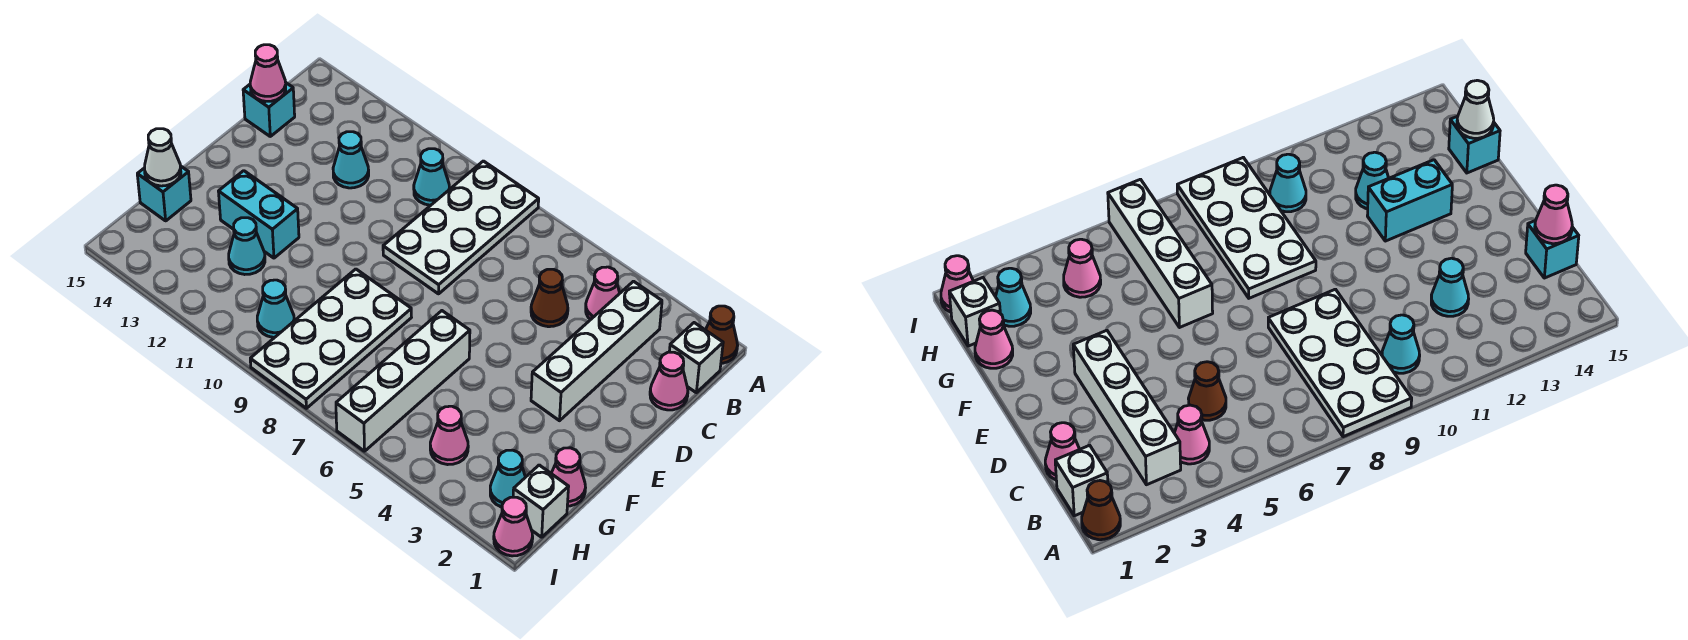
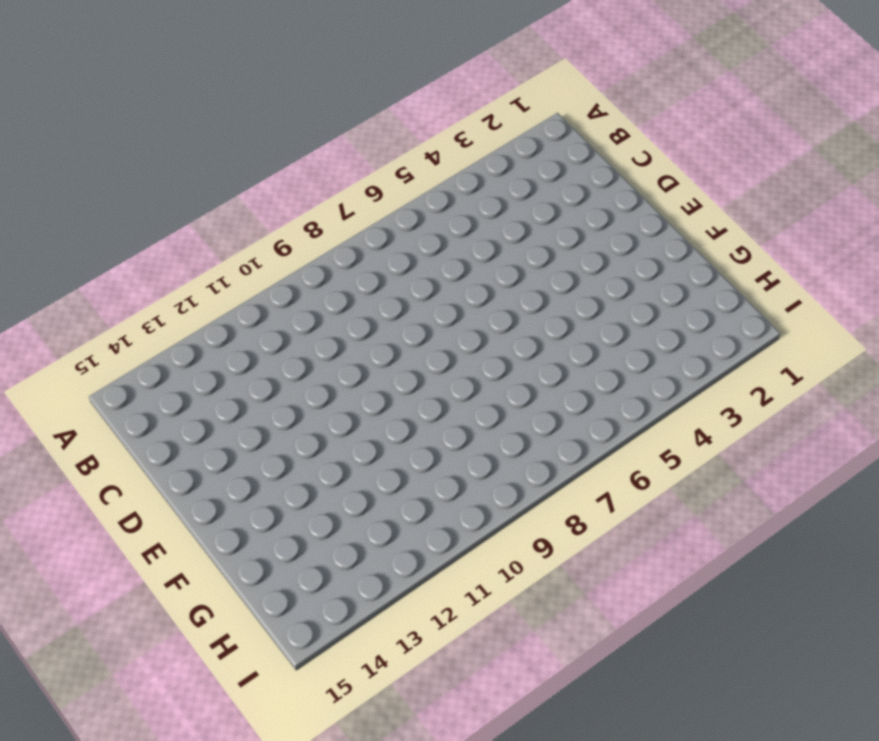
none -> brown 1x1 cone [706,306,738,363]
none -> white 2x4 plate [383,161,539,294]
none -> white 1x1 brick [669,323,723,393]

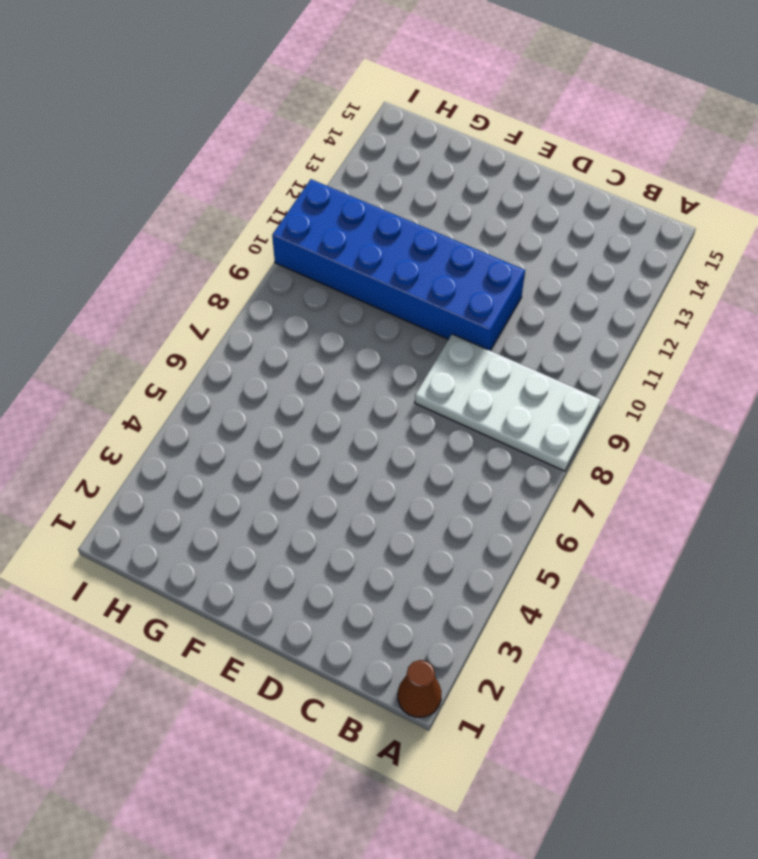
blue 2x6 brick [272,179,525,351] -> cyan 1x1 cone [257,280,294,337]
none -> white 1x1 brick [669,323,723,393]
none -> white 1x4 brick [531,281,662,421]
none -> pink 1x1 cone [586,267,620,319]

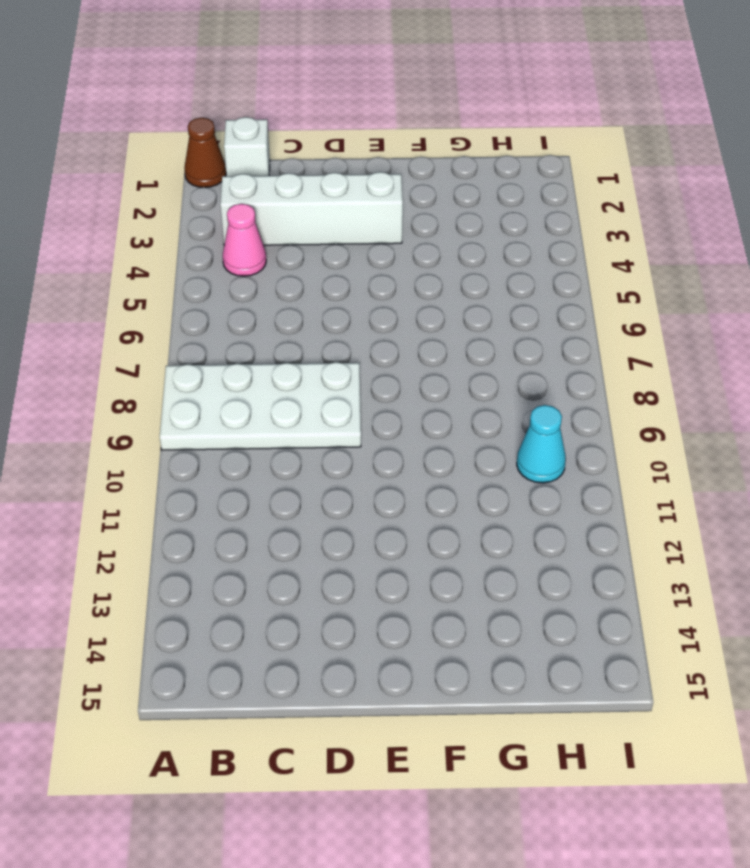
none -> cyan 1x1 cone [414,149,449,205]
none -> pink 1x1 cone [650,352,688,410]
none -> brown 1x1 cone [531,269,568,327]

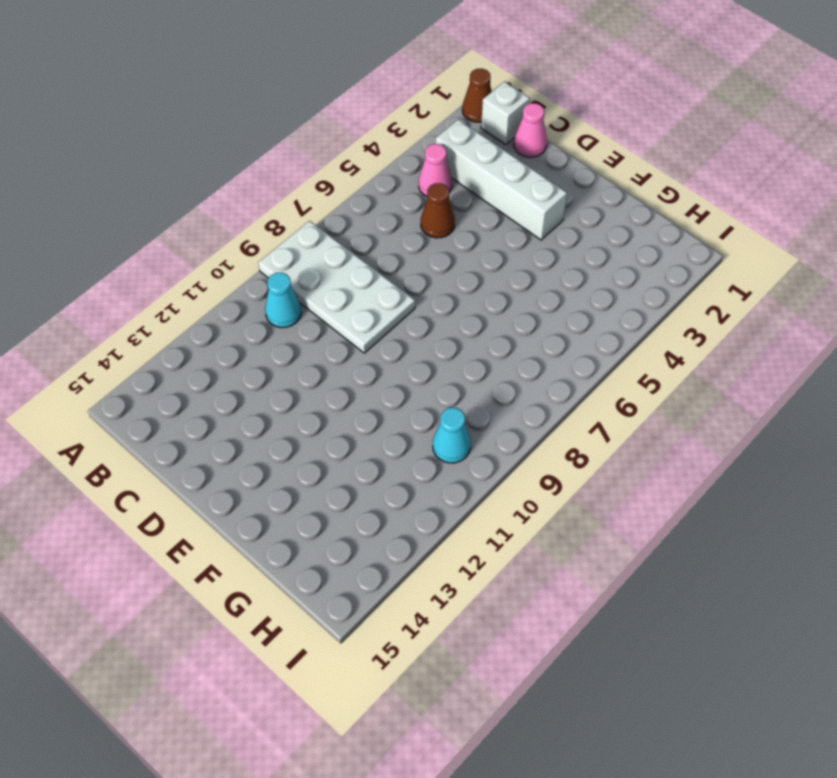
none -> cyan 1x1 cone [333,132,369,188]
none -> cyan 1x1 brick [243,83,295,136]
none -> white 1x4 brick [336,311,470,451]

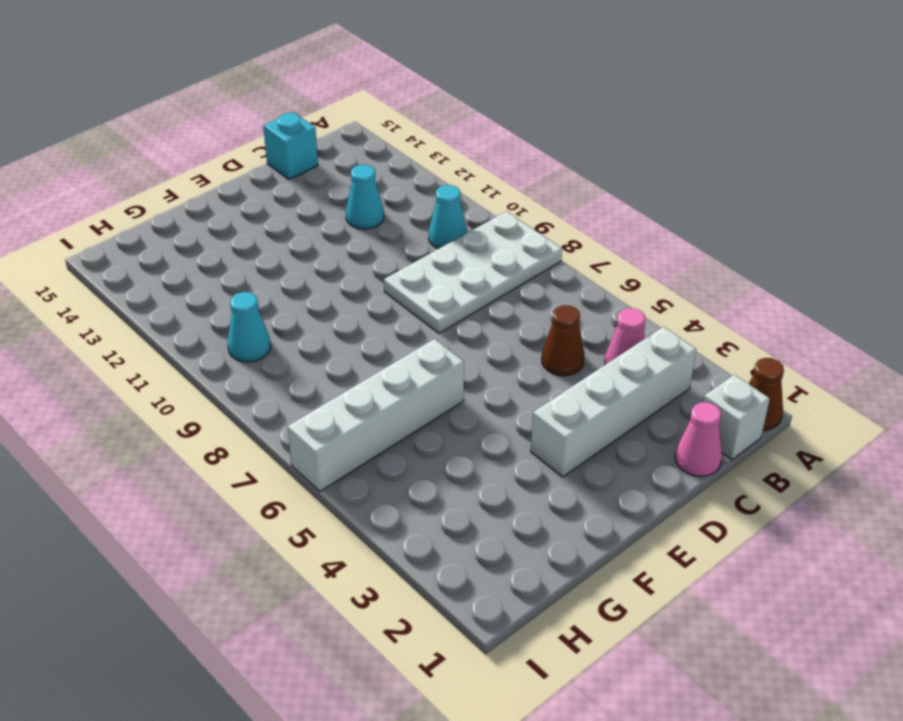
none -> white 2x4 plate [250,269,411,408]
none -> cyan 1x2 brick [218,171,299,258]
none -> pink 1x1 cone [551,448,586,506]

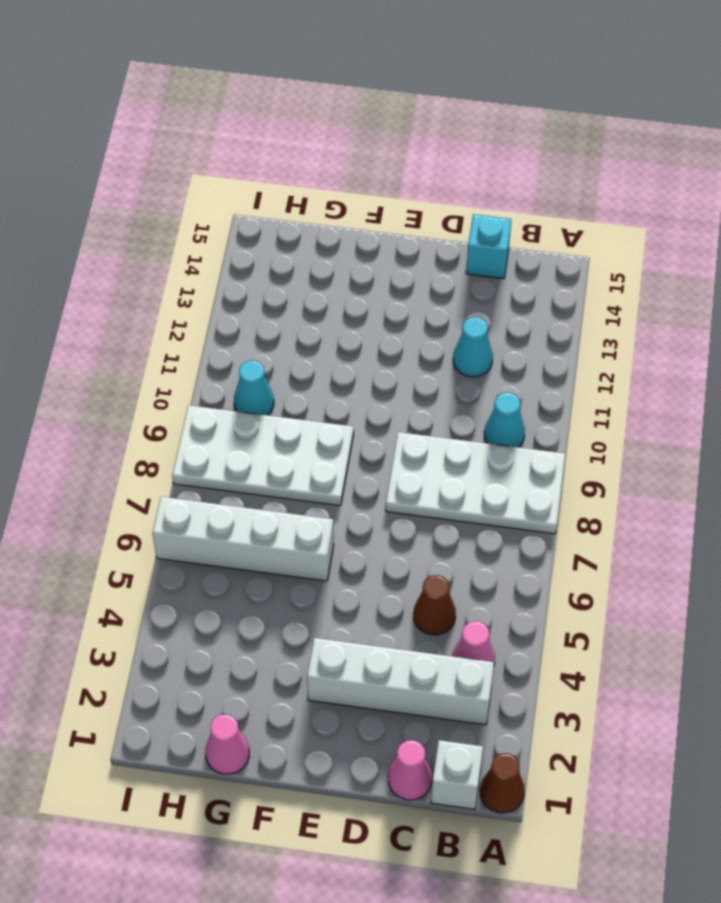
none -> cyan 1x2 brick [218,171,299,258]
none -> cyan 1x1 cone [229,218,265,275]
none -> cyan 1x1 brick [137,167,191,221]

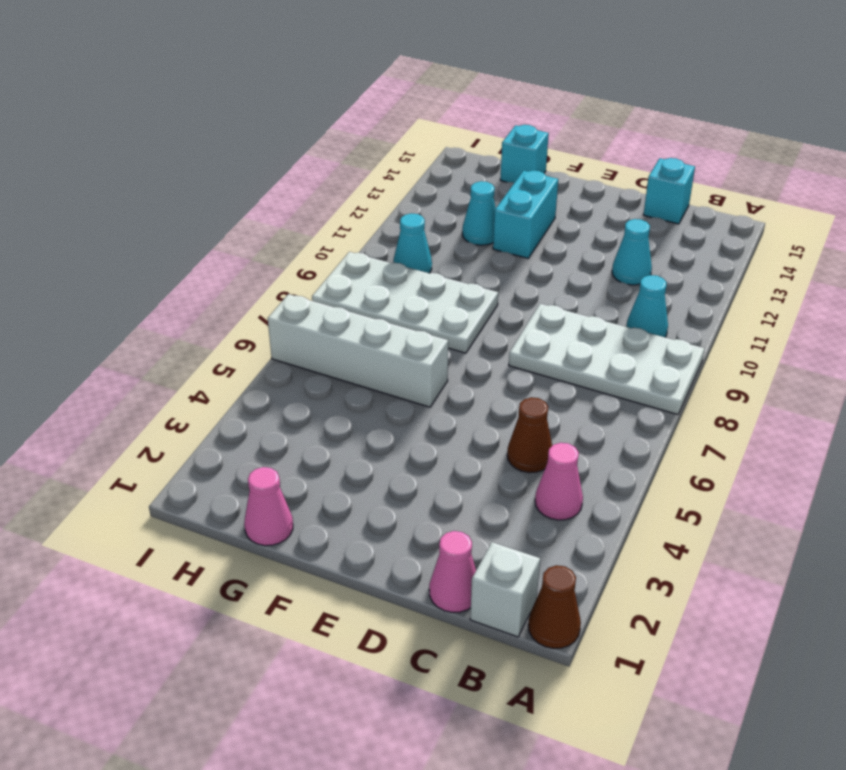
none -> white 1x4 brick [531,281,662,421]
none -> white 1x1 brick [513,465,569,537]
none -> cyan 1x1 cone [490,450,525,507]

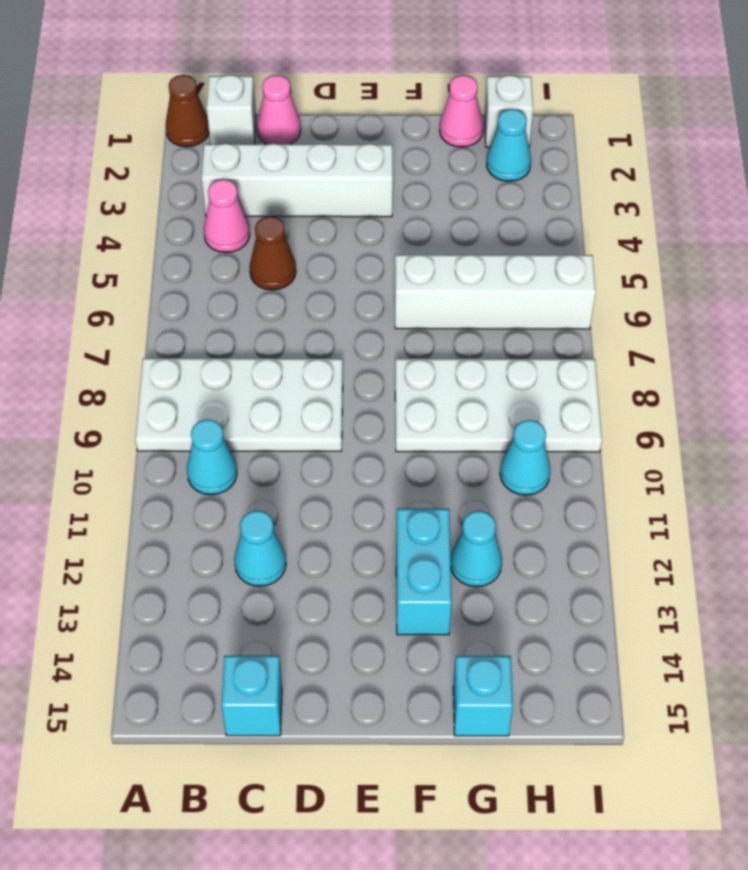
none -> pink 1x1 cone [430,406,468,465]
none -> pink 1x1 cone [494,497,533,556]
none -> pink 1x1 cone [250,45,286,101]

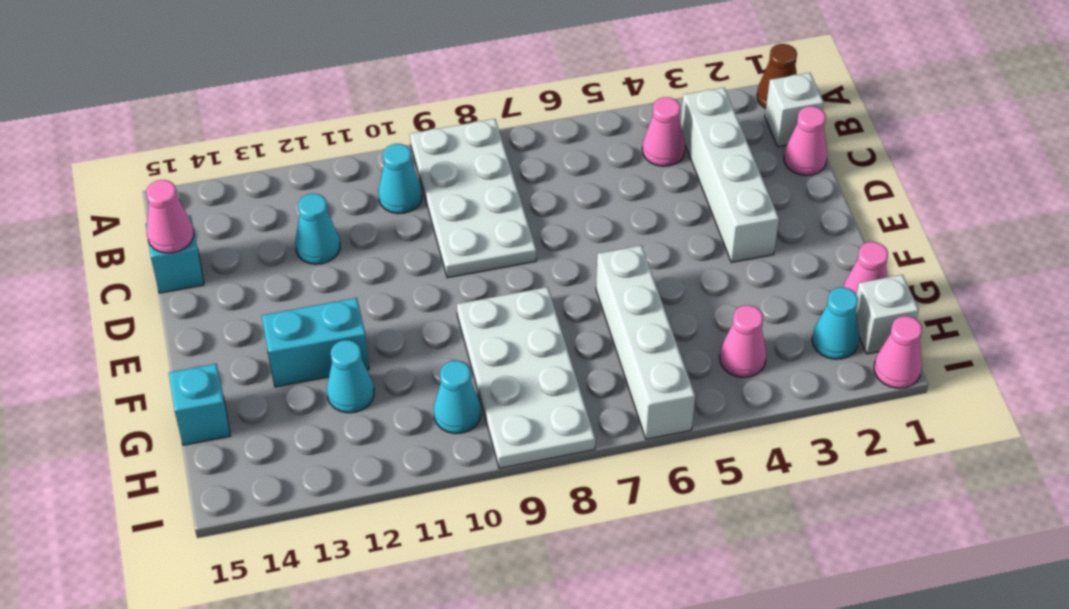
none -> brown 1x1 cone [531,269,568,327]
none -> white 1x1 cone [145,129,181,186]

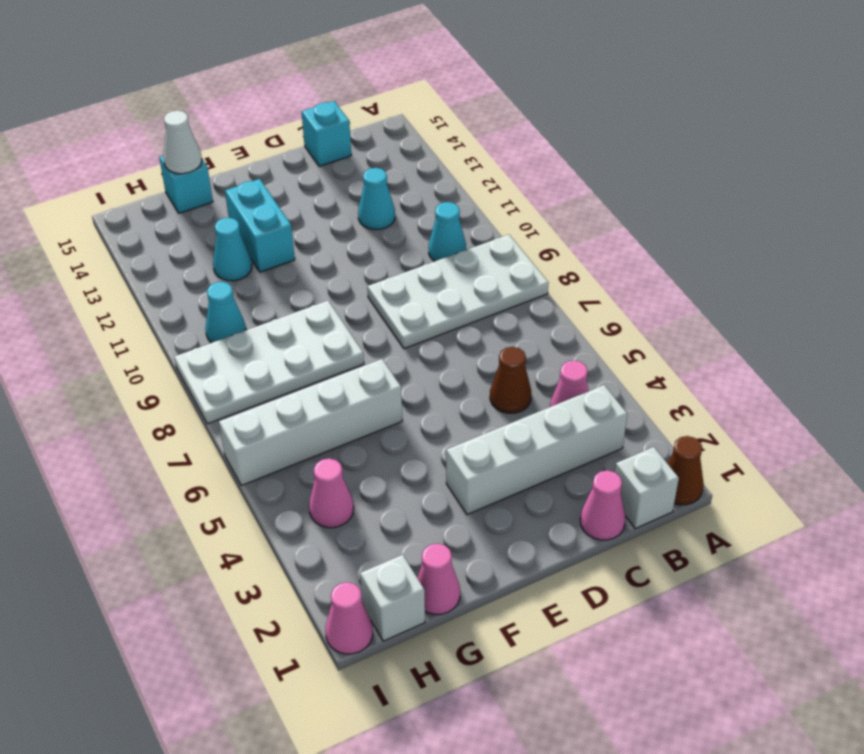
none -> cyan 1x1 cone [490,450,525,507]
none -> pink 1x1 cone [250,45,286,101]

